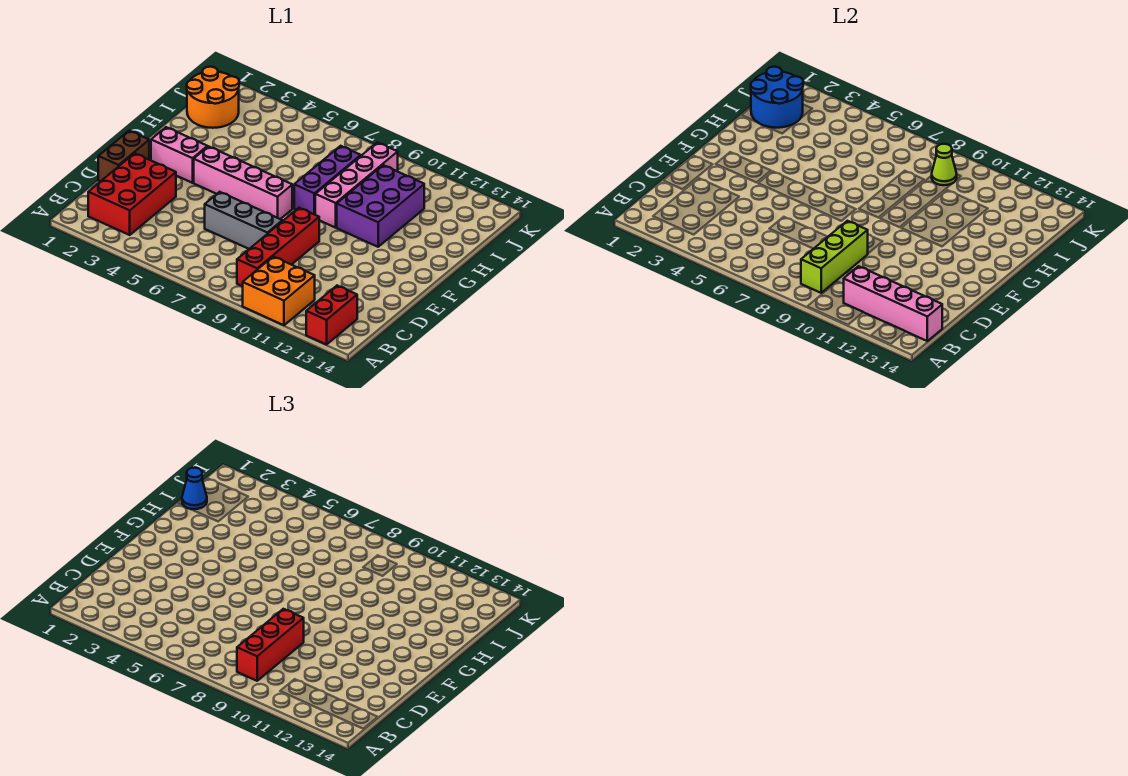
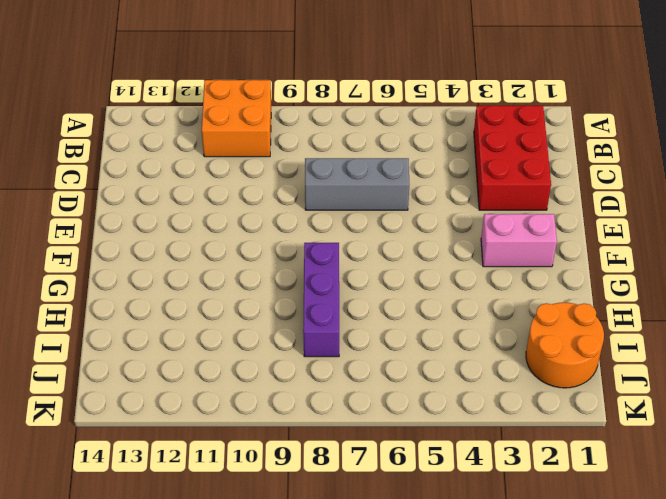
none -> red 1x2 brick [306,286,357,345]
none -> red 1x4 brick [237,208,319,286]
none -> brown 1x2 brick [98,131,149,182]

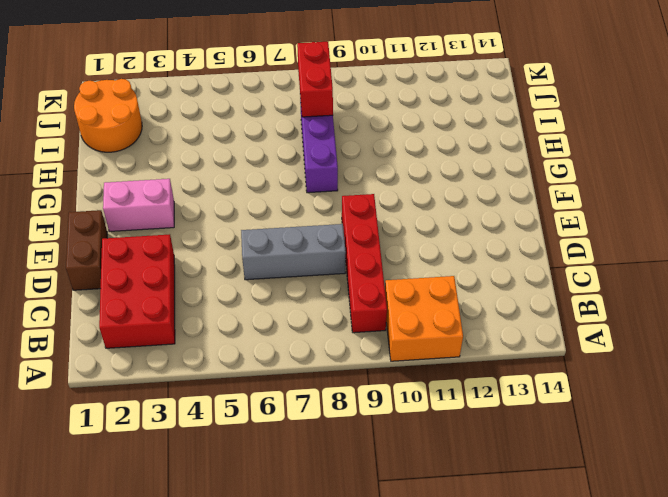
red 1x2 brick [297,42,333,117] -> red 1x2 brick moved to [306,286,357,345]
none -> pink 1x4 brick [194,146,292,219]
none -> pink 1x4 brick [315,142,398,228]
none -> purple 2x3 brick [337,165,424,247]

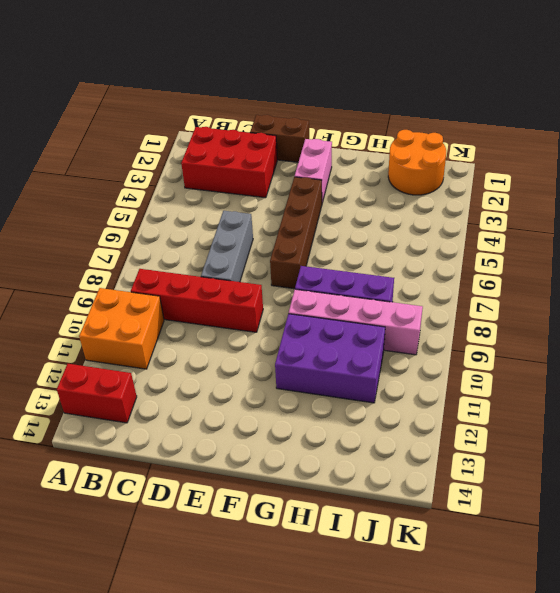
brown 1x4 brick [270,177,322,289] -> pink 1x4 brick [194,146,292,219]
none -> lime 1x3 brick [801,221,868,293]
none -> pink 1x4 brick [844,266,942,341]
none -> blue 2x2 round brick [751,67,803,128]

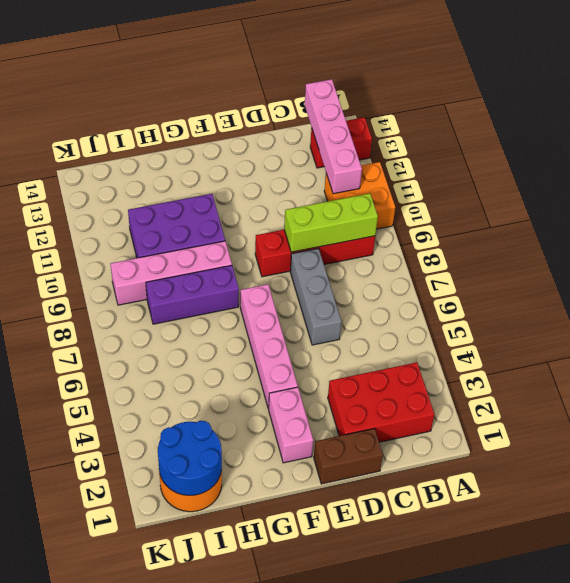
none -> lime 1x1 cone [932,144,957,185]
none -> red 1x3 brick [237,609,304,681]
none -> blue 1x1 cone [182,468,207,509]

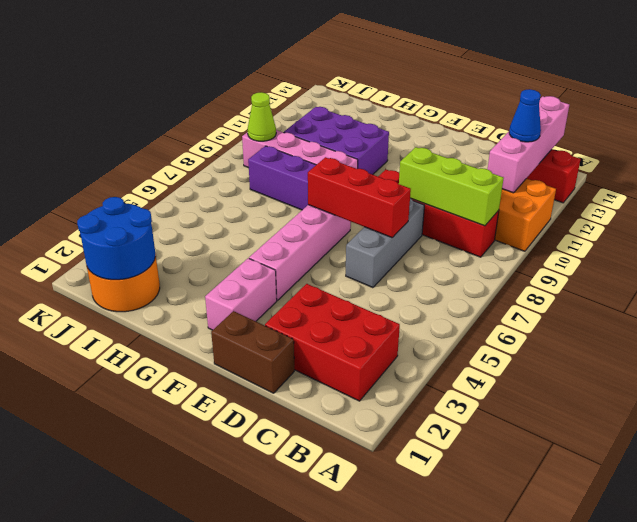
blue 1x1 cone [509,89,541,142] -> blue 1x1 cone moved to [182,468,207,509]
red 1x3 brick [308,157,411,238] -> red 1x3 brick moved to [237,609,304,681]

